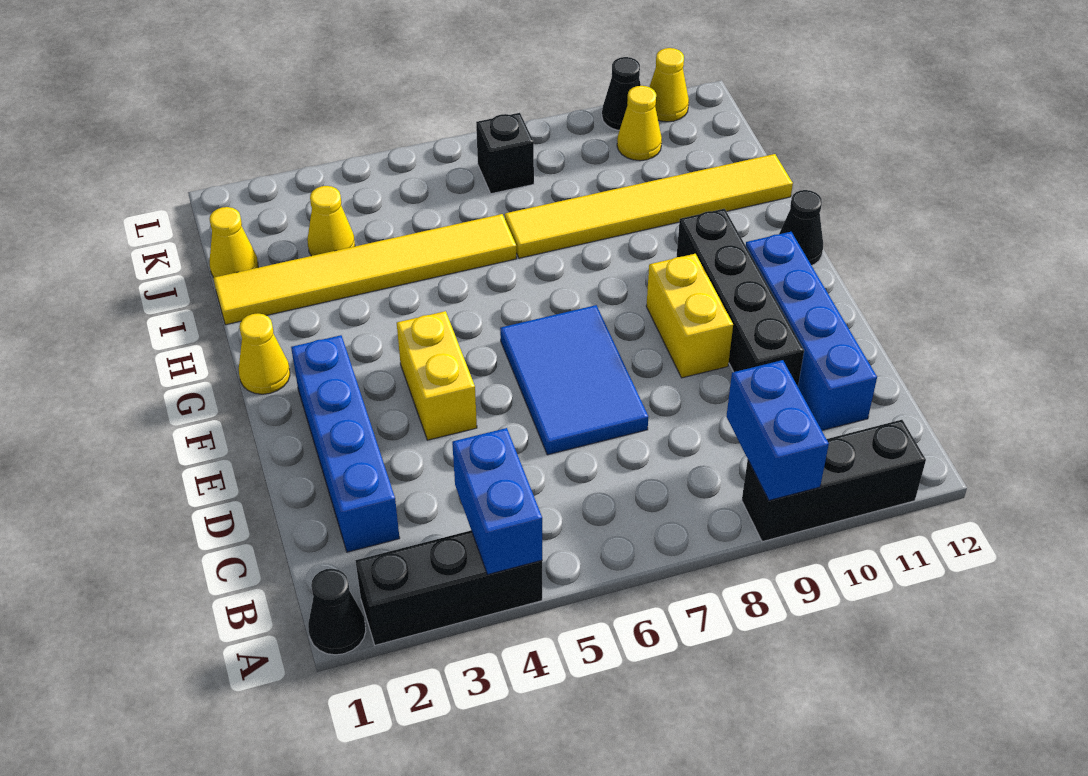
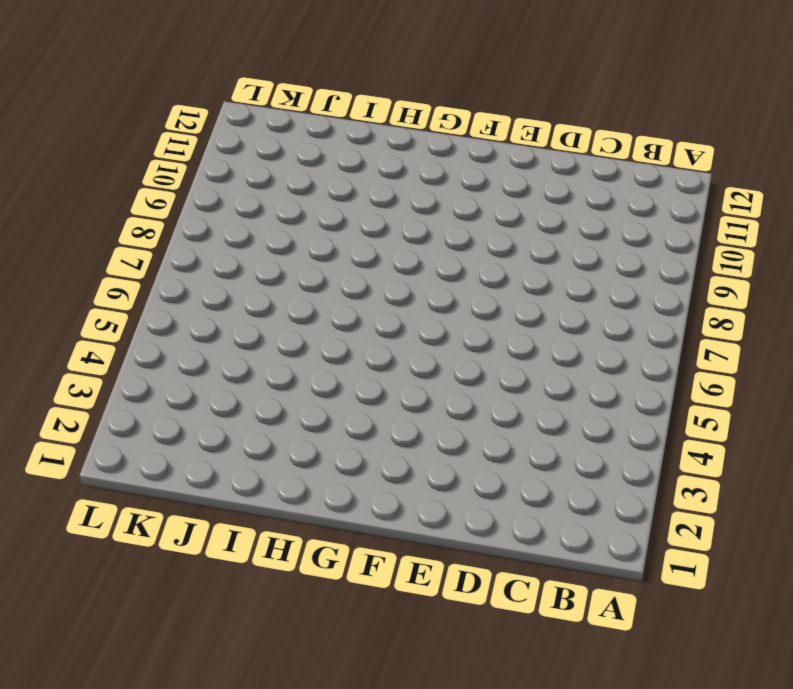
none -> black 1x1 cone [308,569,366,655]
none -> black 1x3 brick [355,531,542,645]
none -> black 1x3 brick [742,420,926,542]

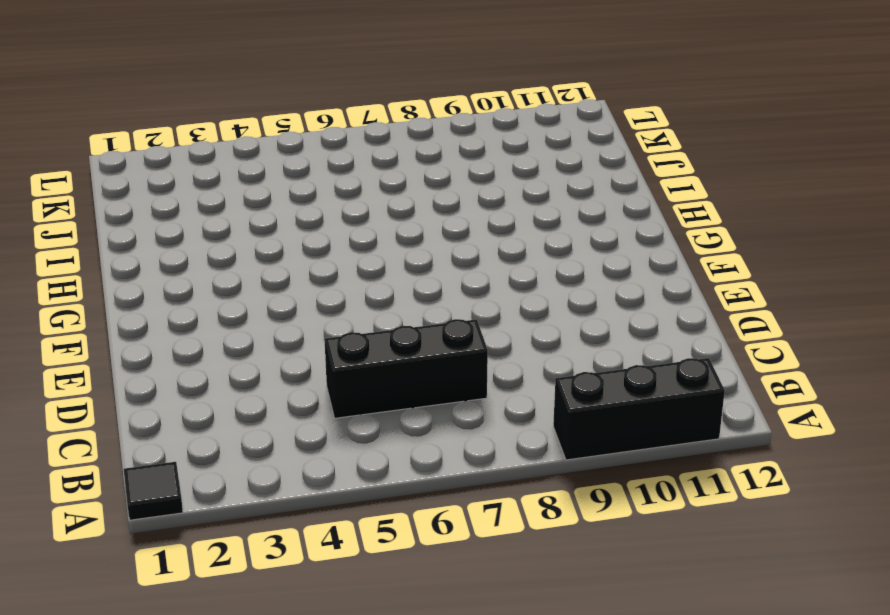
black 1x1 tile [124,462,183,520] -> black 1x1 cone [308,569,366,655]
black 1x3 brick [324,319,488,418] -> black 1x3 brick moved to [355,531,542,645]
none -> blue 1x4 brick [291,335,400,552]
none -> blue 1x4 brick [746,232,877,430]
none -> blue 2x3 tile [500,305,648,455]

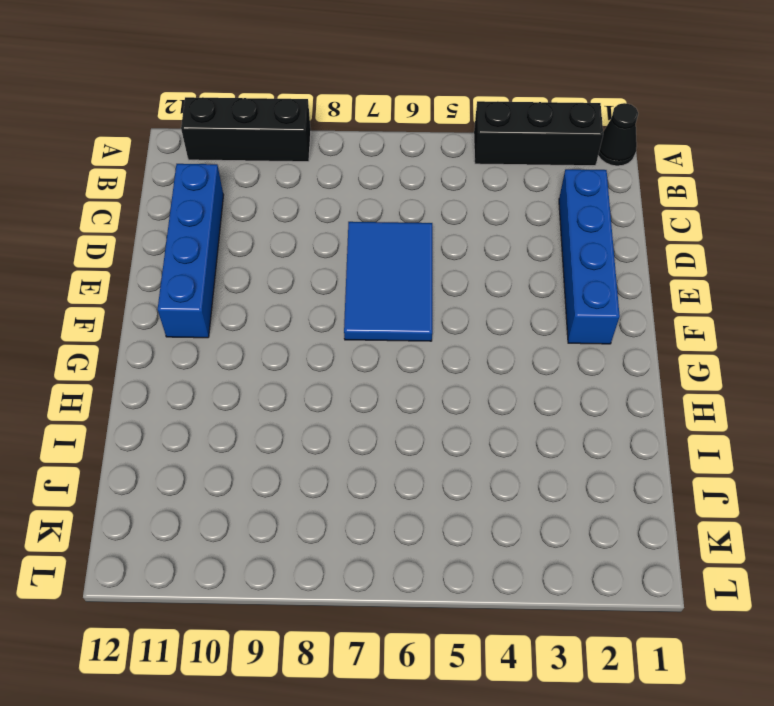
none -> black 1x4 brick [677,209,804,386]
none -> yellow 1x2 brick [397,311,477,440]
none -> yellow 1x2 brick [646,254,733,378]

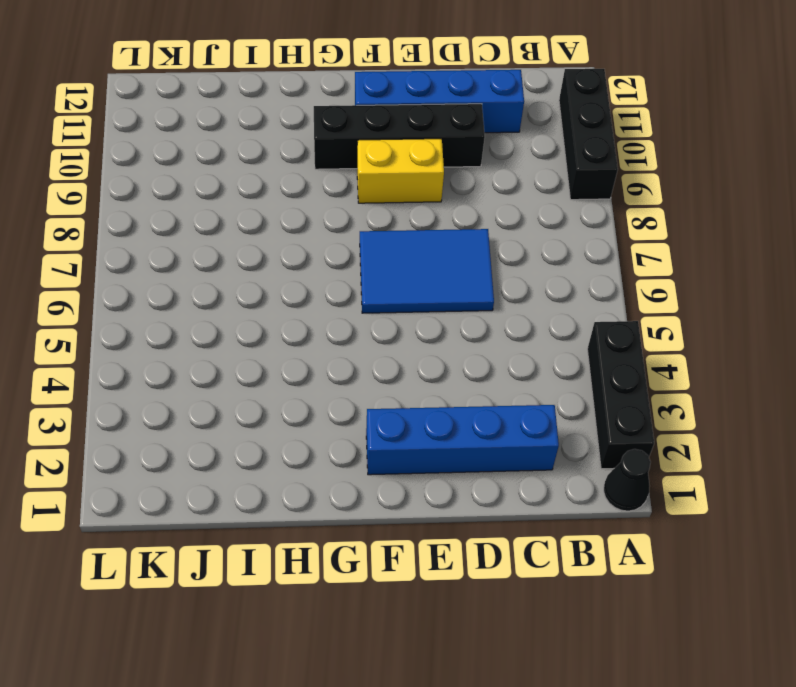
none -> yellow 1x2 brick [397,311,477,440]
none -> yellow 1x1 cone [239,314,290,394]
none -> black 1x1 cone [779,190,823,265]

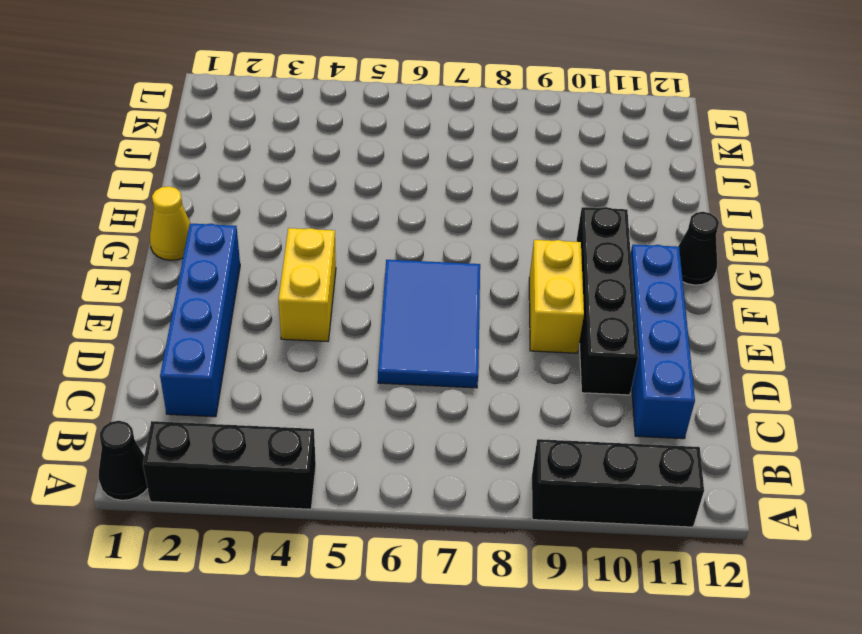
none -> yellow 1x6 tile [213,214,516,325]
none -> yellow 1x6 tile [505,154,793,258]
none -> yellow 1x1 cone [209,207,258,278]

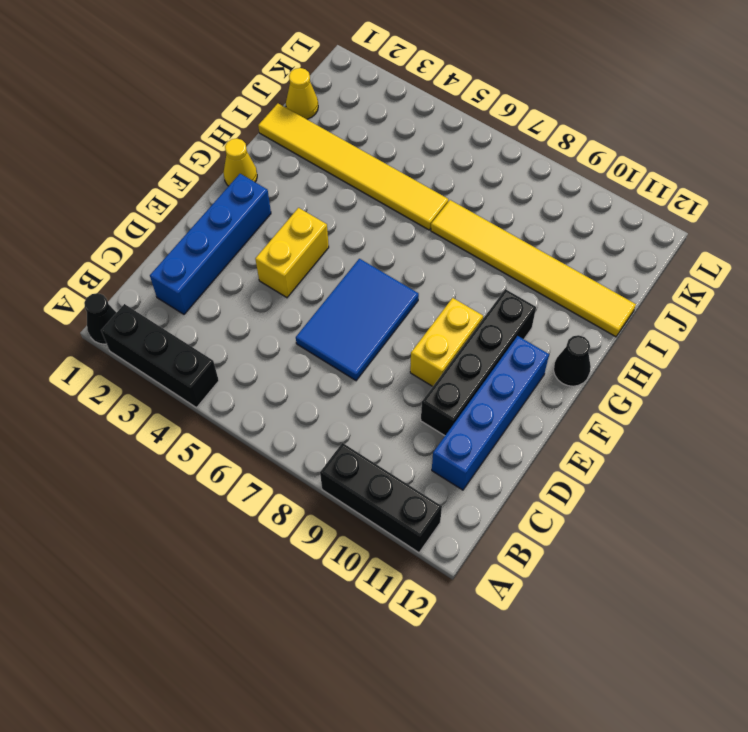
none -> yellow 1x1 cone [307,186,355,256]
none -> black 1x1 brick [476,113,534,194]
none -> yellow 1x1 cone [617,86,662,161]

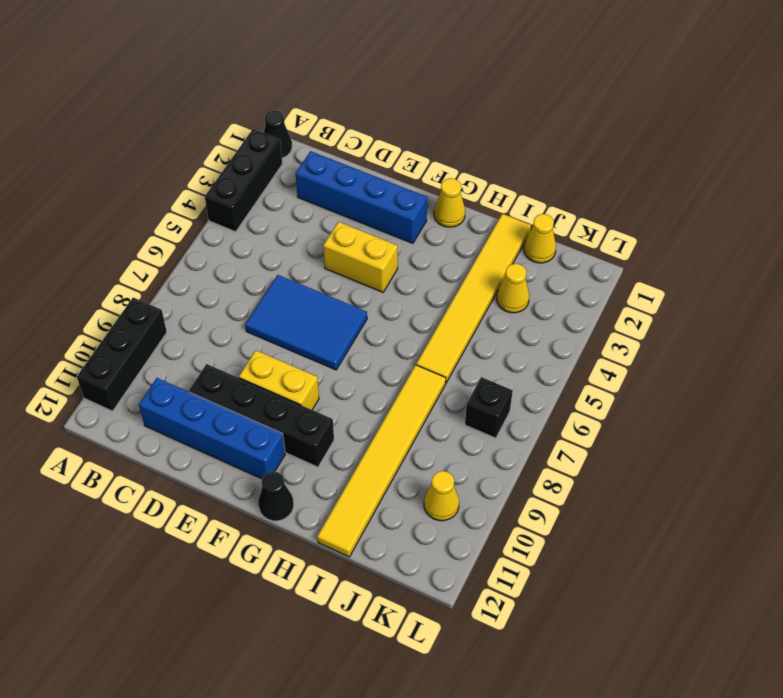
none -> black 1x1 cone [602,57,641,130]
none -> yellow 1x1 cone [649,48,689,122]
none -> blue 1x2 brick [452,428,542,575]

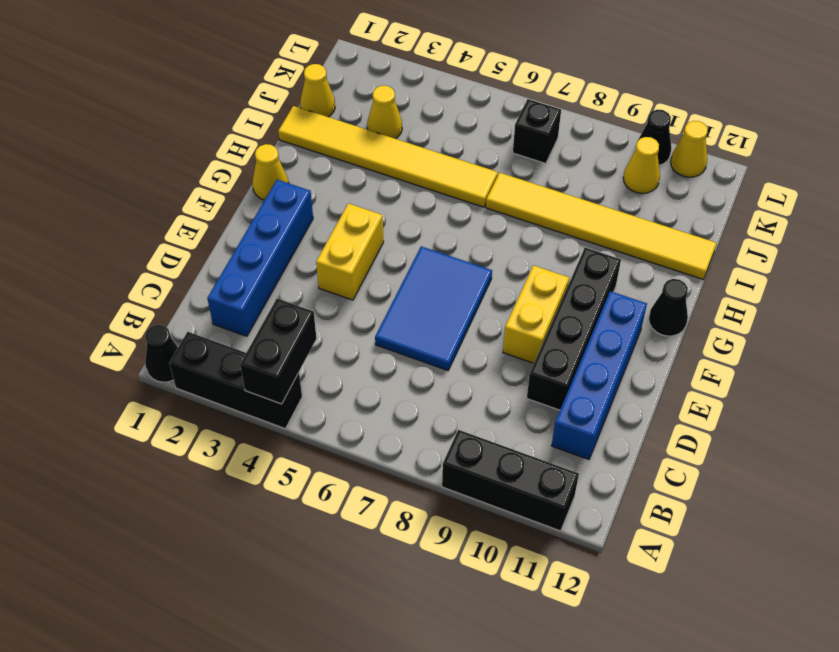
black 1x2 brick [240,299,317,404] -> blue 1x2 brick [452,428,542,575]
none -> blue 1x2 brick [726,360,829,500]

